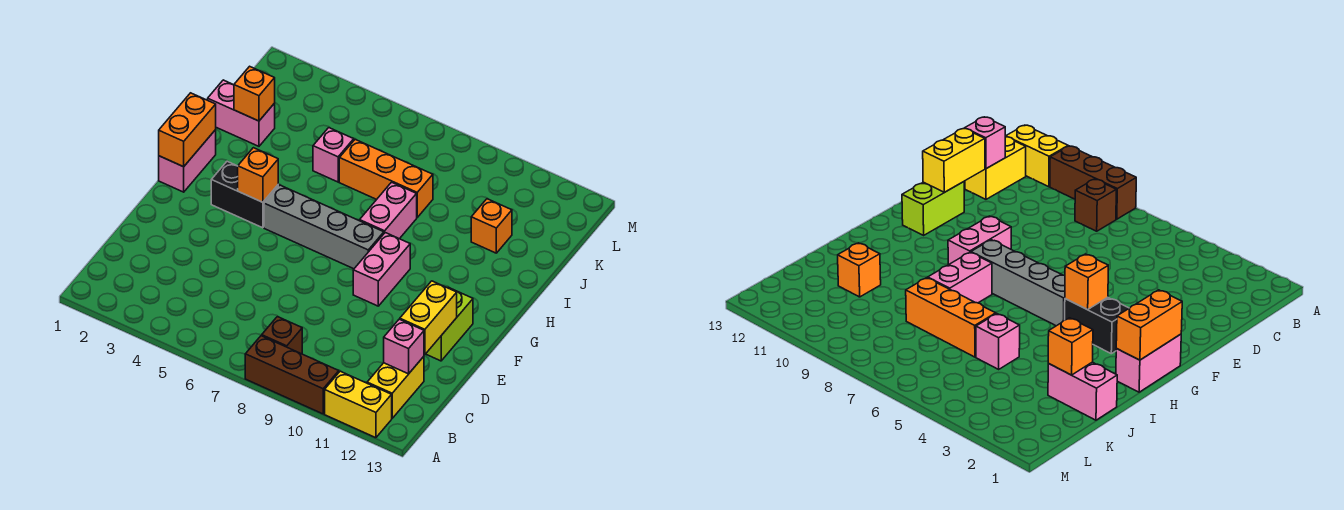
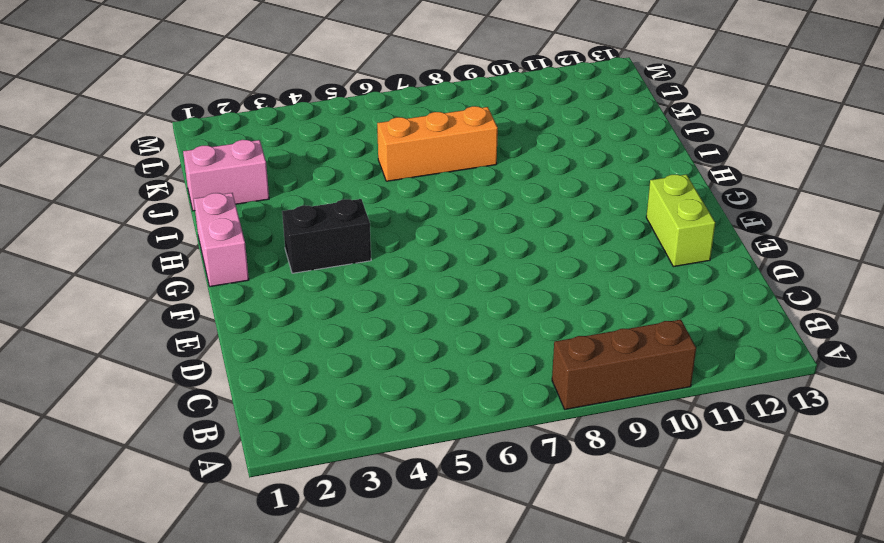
none -> yellow 1x2 brick [325,371,392,438]
none -> brown 1x1 brick [262,317,302,354]
none -> yellow 1x2 brick [367,357,424,418]

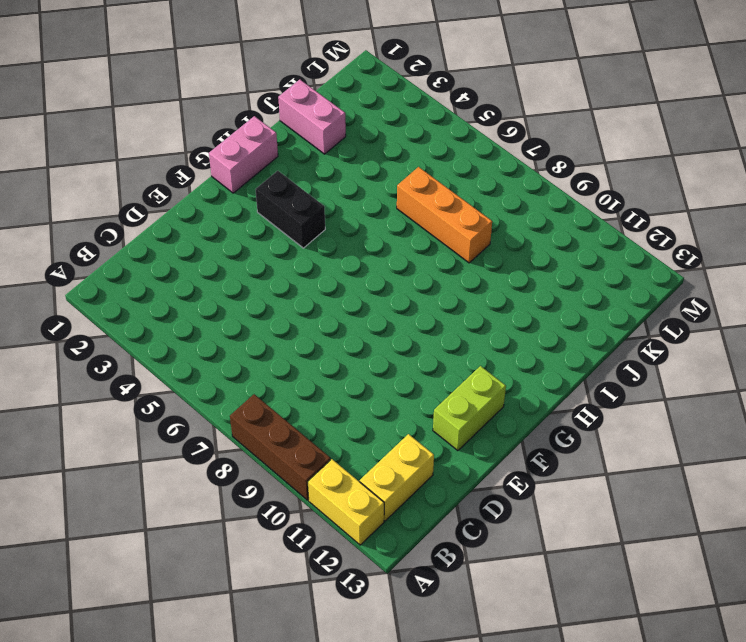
none -> brown 1x1 brick [262,317,302,354]
none -> pink 1x2 brick [353,233,410,306]
none -> grey 1x4 brick [264,185,384,269]

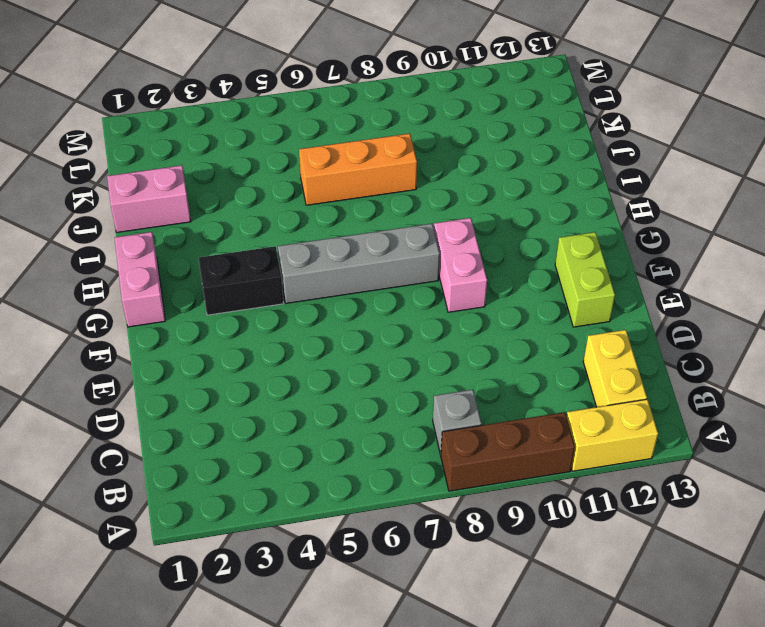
grey 1x1 brick [433,390,482,455] -> brown 1x1 brick [262,317,302,354]
none -> pink 1x2 brick [360,182,417,239]
none -> pink 1x1 brick [313,128,354,182]
none -> orange 1x1 brick [471,199,512,253]

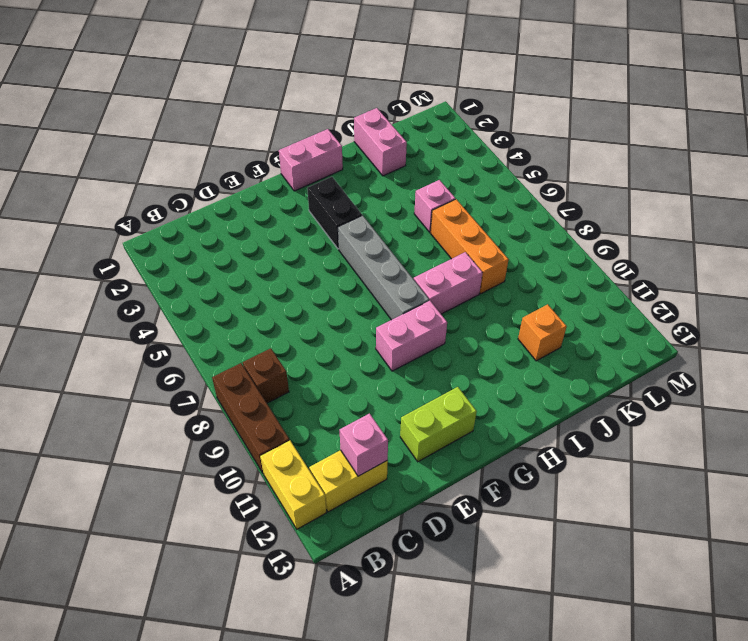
none -> yellow 1x2 brick [400,281,457,355]
none -> orange 1x2 brick [159,93,216,167]
none -> orange 1x1 brick [238,148,278,202]

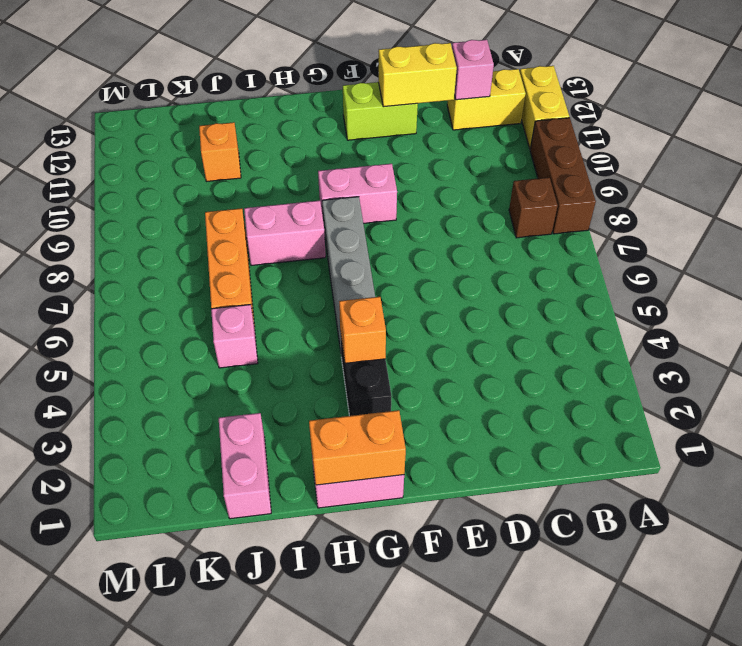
none -> orange 1x1 brick [234,66,275,121]

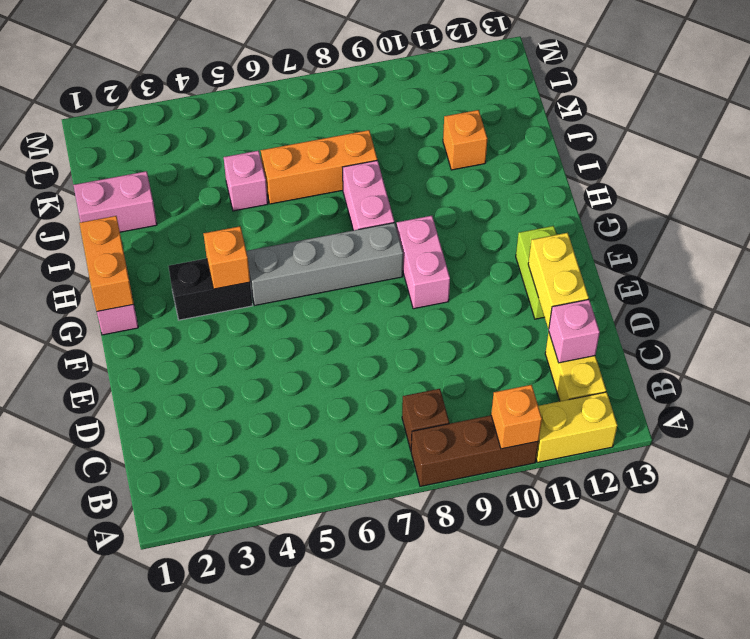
orange 1x1 brick [491,385,542,449] -> orange 1x1 brick moved to [234,66,275,121]

